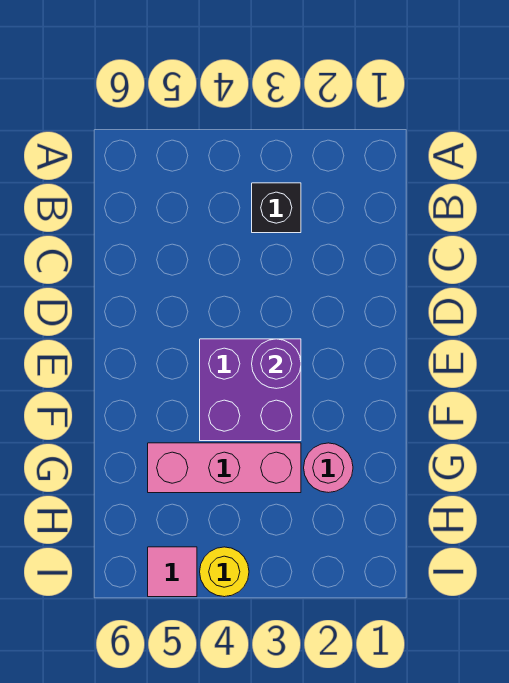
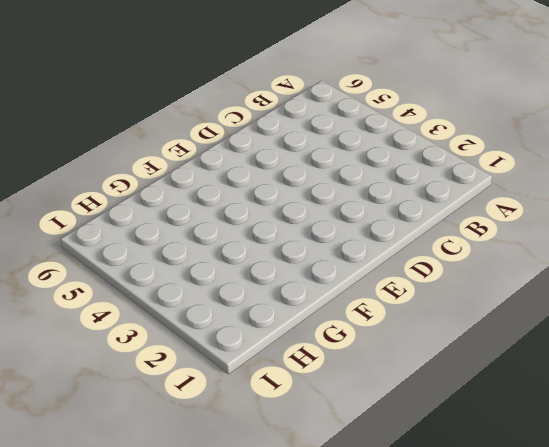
none -> black 1x1 brick [252,183,301,233]
none -> purple 2x2 brick [200,339,301,441]

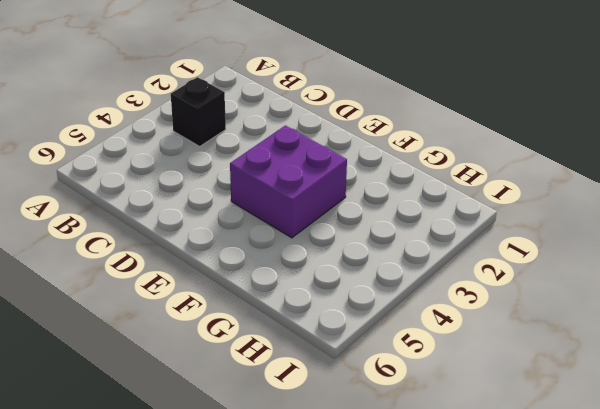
none -> pink 1x1 round brick [304,443,353,493]
none -> pink 1x3 brick [148,443,301,493]

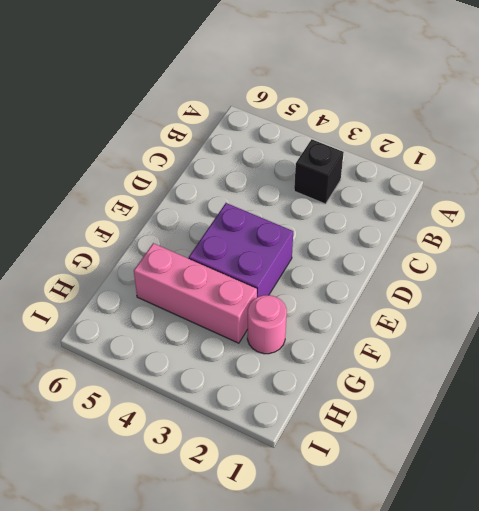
none -> yellow 1x1 round brick [200,547,249,597]
none -> pink 1x1 tile [148,547,197,597]

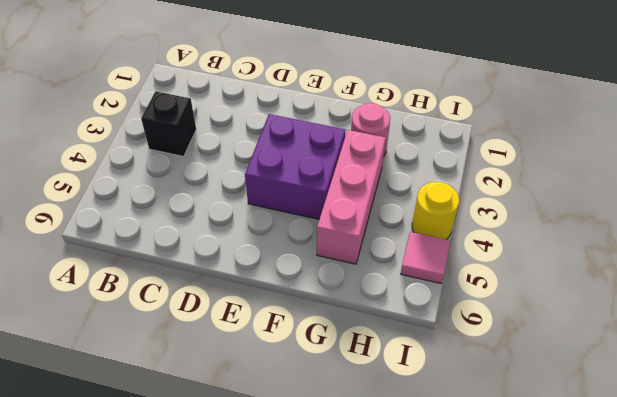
none -> purple 1x1 round brick [252,339,301,389]

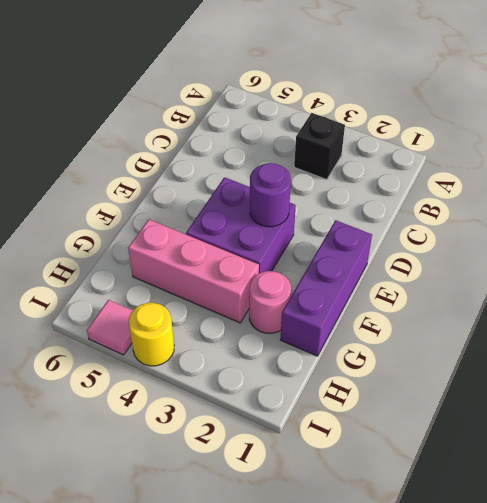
purple 1x3 brick [280,220,372,356] -> none

